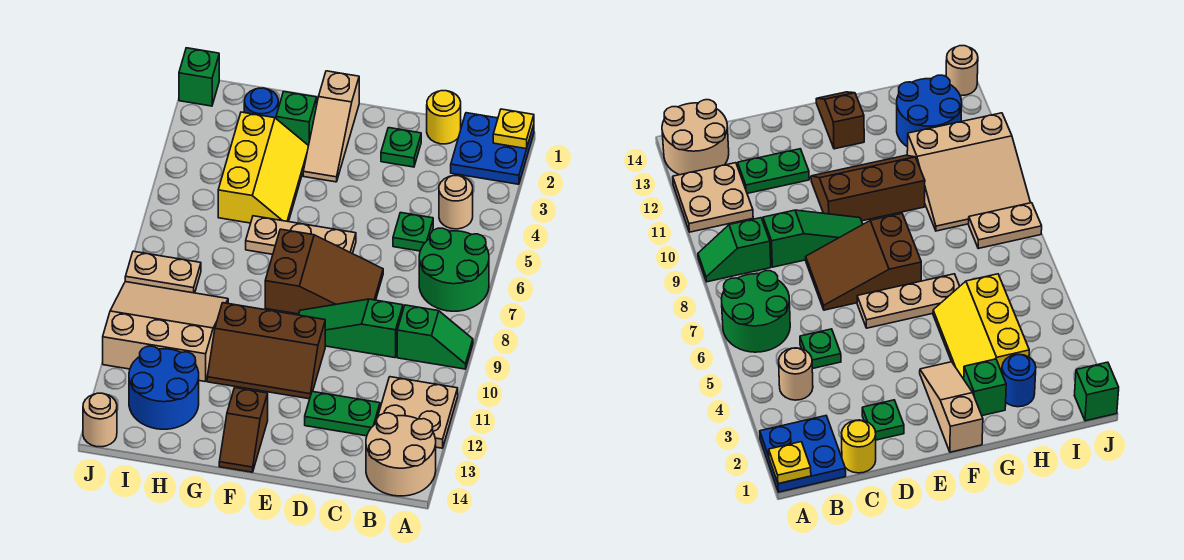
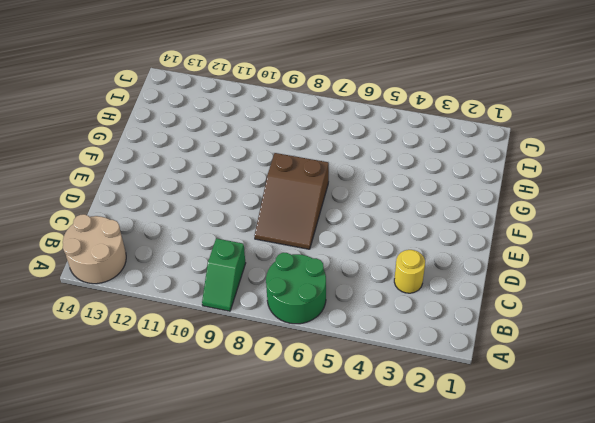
yellow 1x1 round brick [394,250,425,293] -> yellow 1x1 round brick moved to [427,91,461,144]
none -> blue 2x2 plate [451,113,534,184]
none -> tan 2x2 plate [376,377,458,448]
none -> tan 1x1 round brick [439,176,473,229]

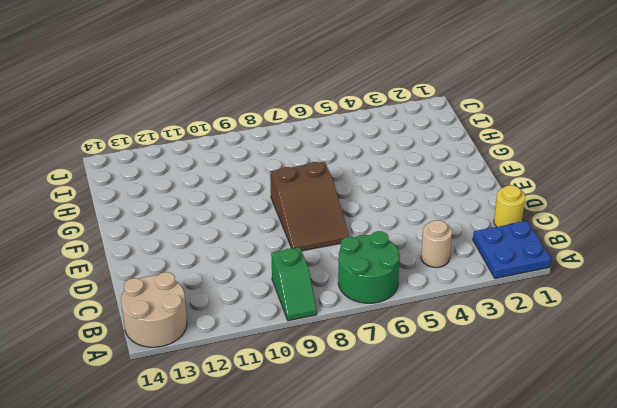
none -> tan 2x2 plate [376,377,458,448]
none -> green 1x1 plate [393,213,433,251]
none -> green 1x3 slope [299,299,403,358]

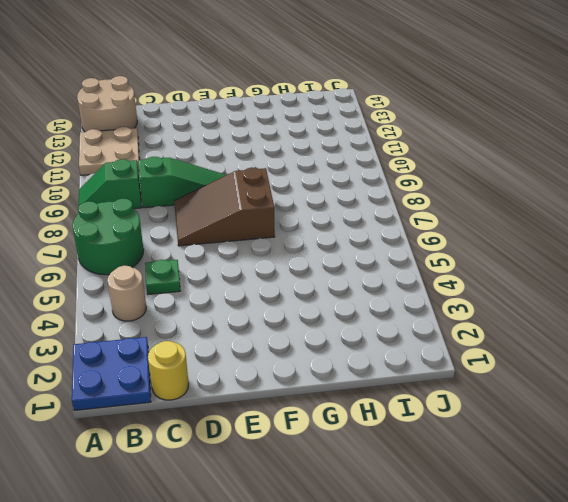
none -> green 1x2 plate [305,391,380,436]
none -> green 1x1 plate [381,128,421,167]
none -> tan 1x3 plate [246,216,356,254]

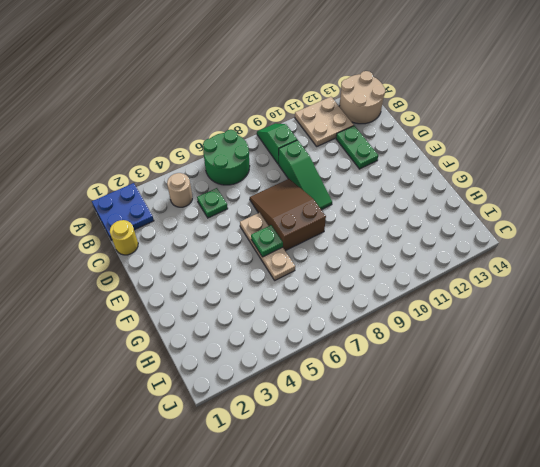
green 1x1 plate [251,225,283,257] -> green 1x1 plate moved to [381,128,421,167]
none -> brown 2x3 slope [207,303,325,399]
none -> tan 1x3 slope [303,71,359,182]
none -> brown 1x2 slope [219,388,268,472]

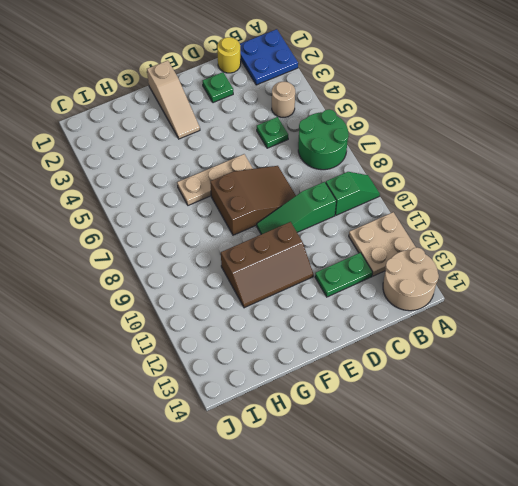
none -> brown 1x2 slope [219,388,268,472]
none -> green 1x1 brick [276,92,317,146]
none -> yellow 2x3 slope [218,112,308,223]

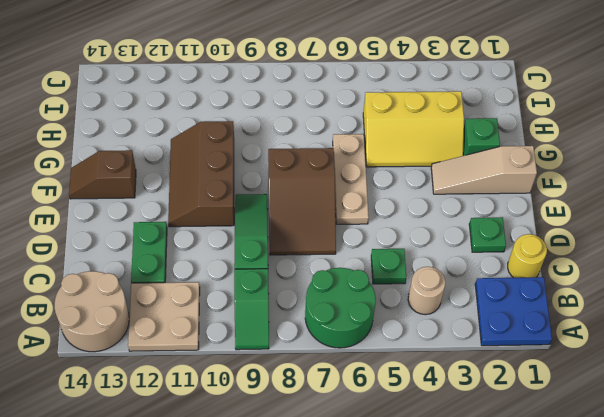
none -> blue 1x1 round brick [244,88,278,118]
none -> tan 3x3 slope [103,282,228,382]
none -> blue 2x2 round brick [129,346,199,429]

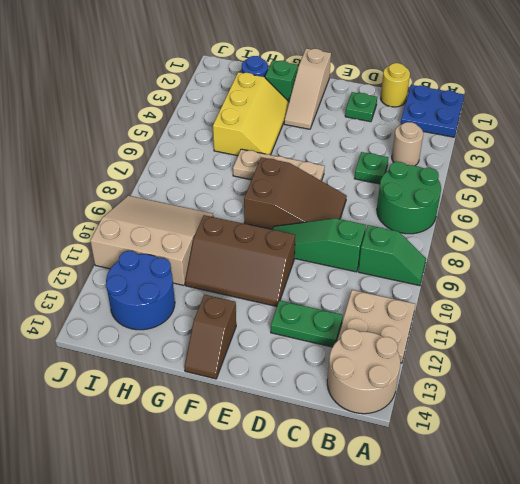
none -> tan 1x2 plate [125,251,201,293]
none -> green 1x1 brick [179,48,219,106]
none -> tan 1x1 round brick [83,393,117,447]

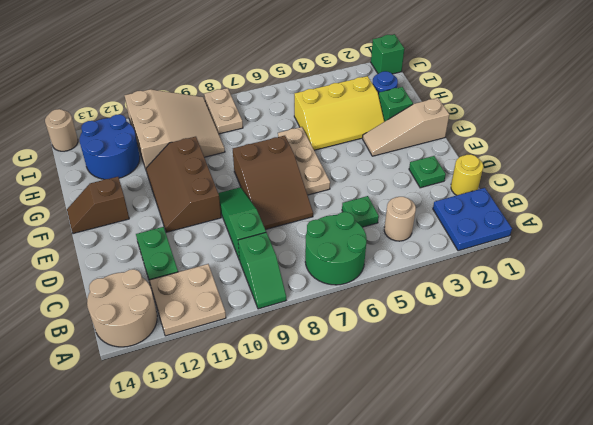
none -> yellow 1x1 plate [493,109,534,149]

